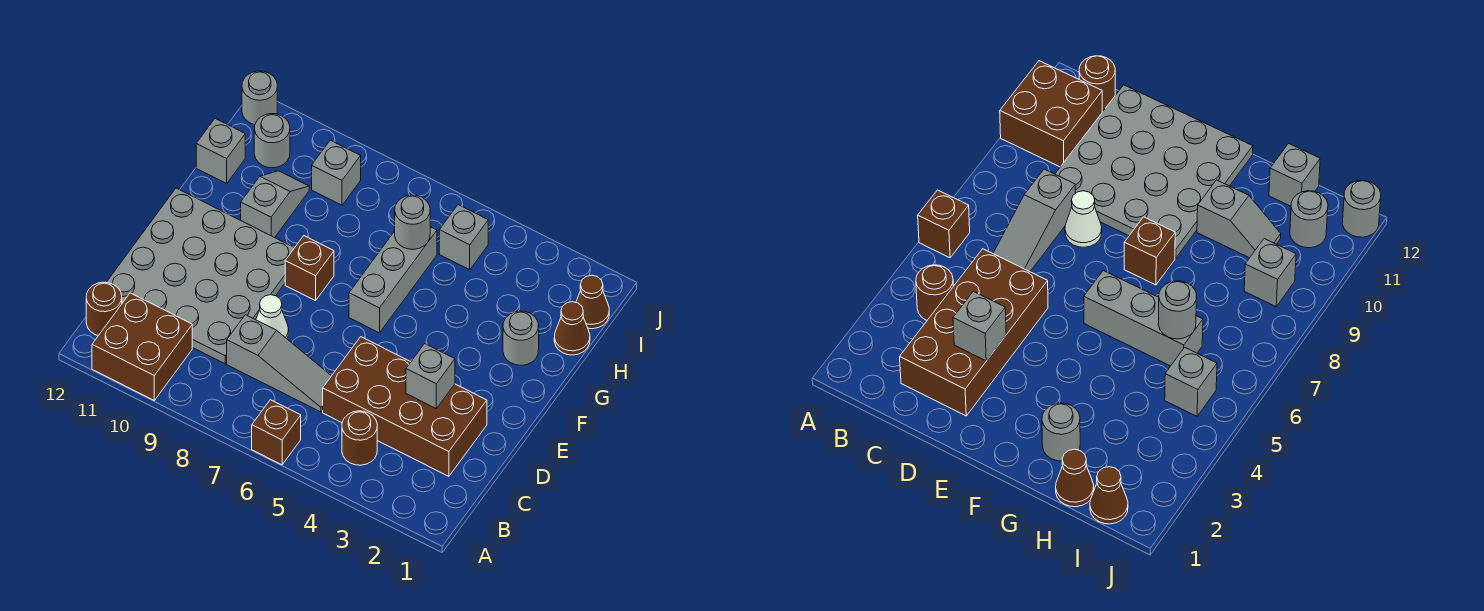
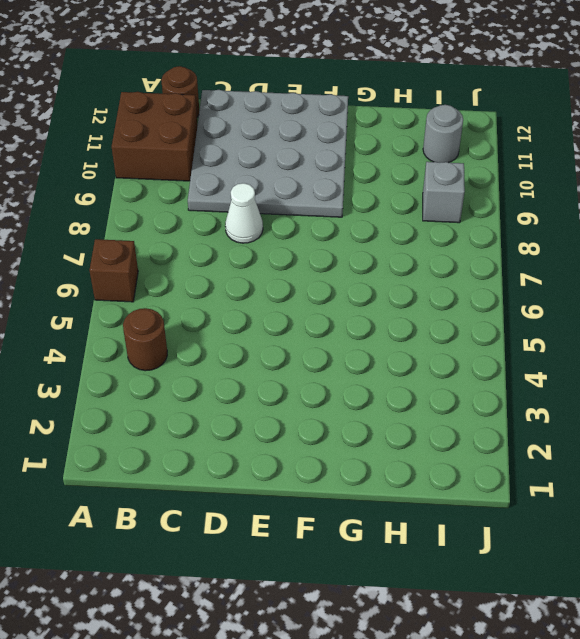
none -> brown 2x4 brick [323,337,487,476]
none -> grey 1x3 slope [227,315,331,412]
none -> grey 1x3 brick [349,227,437,333]

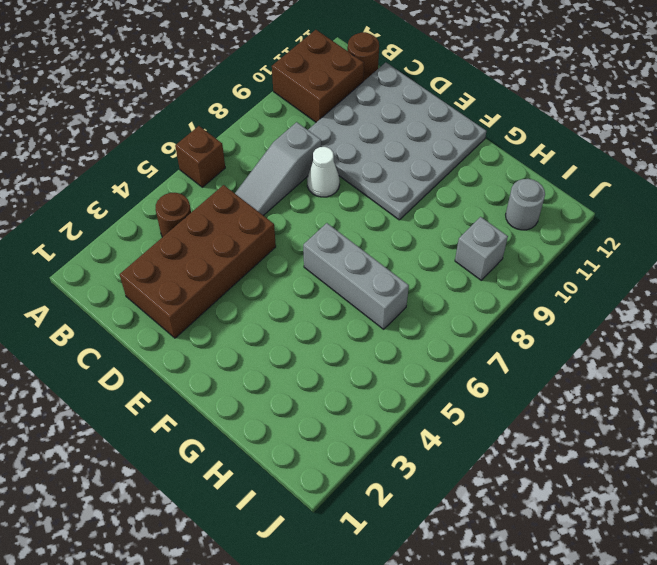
none -> brown 1x1 brick [285,236,334,301]
none -> grey 1x1 round brick [503,311,539,365]
none -> grey 1x2 slope [241,171,309,238]

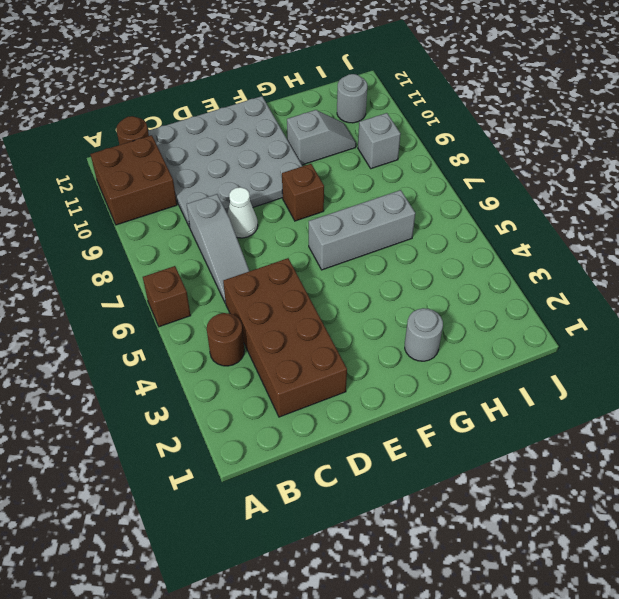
none -> brown 1x1 cone [554,302,590,355]
none -> grey 1x1 brick [196,119,245,183]
none -> brown 1x1 cone [576,275,609,329]

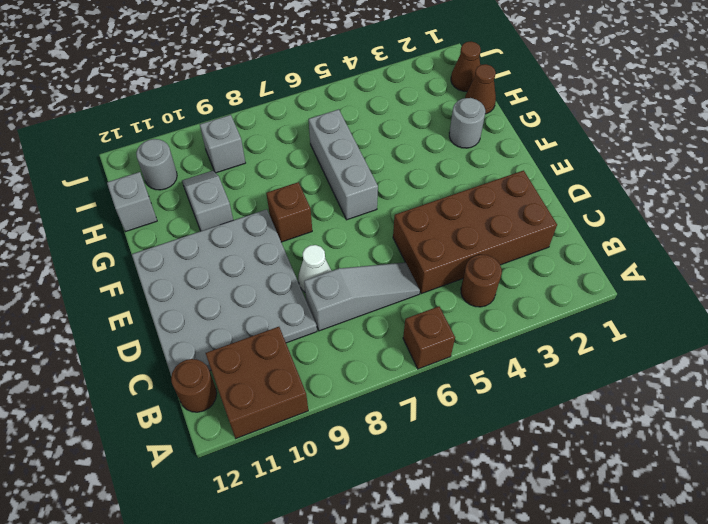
none -> grey 1x1 brick [439,205,488,270]
none -> grey 1x1 round brick [242,71,277,125]
none -> grey 1x1 brick [406,344,455,408]

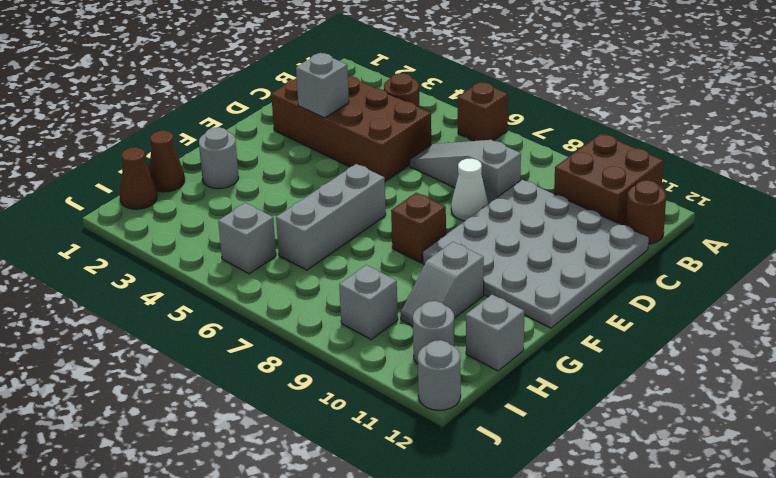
none -> grey 1x1 round brick [395,195,430,249]

